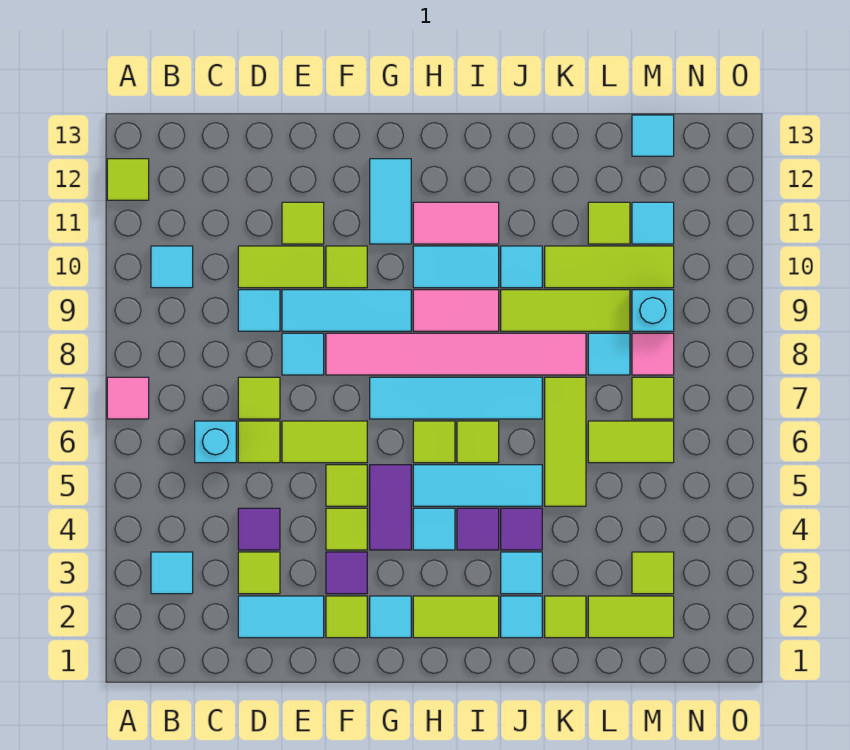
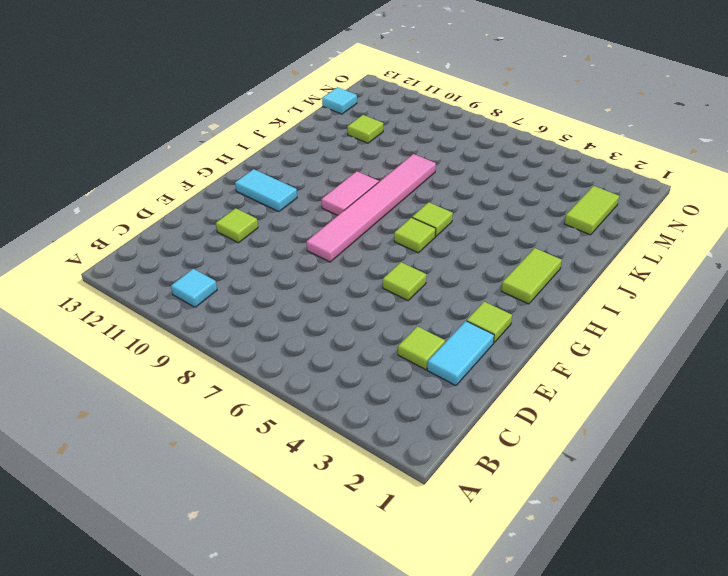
none -> pink 1x1 tile [107,377,149,419]
none -> lime 1x1 tile [107,159,149,200]
none -> cyan 1x1 tile [151,552,193,594]
none -> cyan 1x1 brick [195,421,236,463]

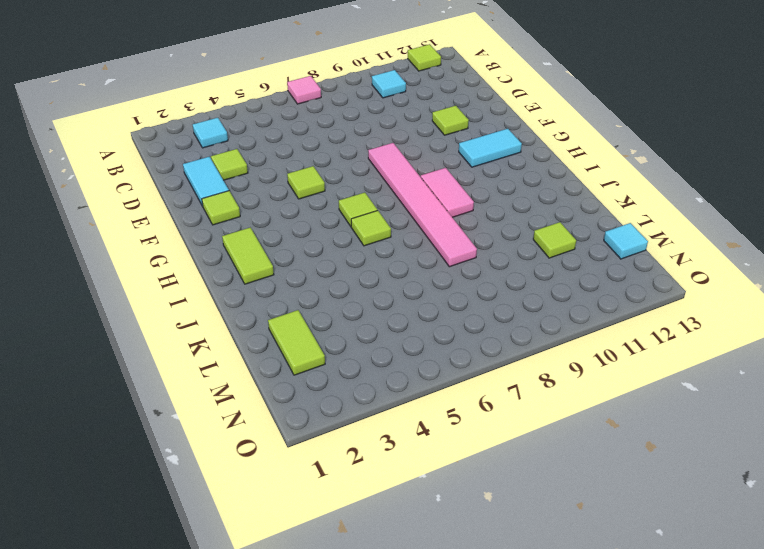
none -> cyan 1x1 brick [195,421,236,463]
none -> purple 1x1 tile [238,508,280,550]
none -> lime 1x1 tile [238,421,280,463]
none -> lime 1x1 tile [238,377,280,419]

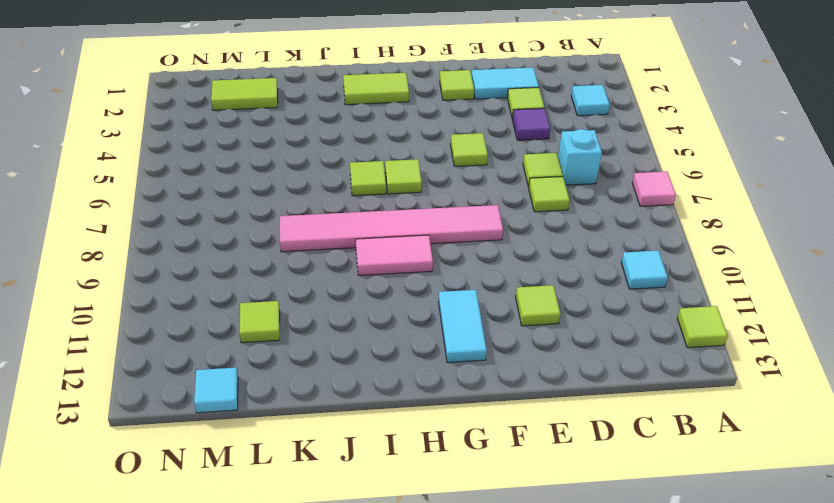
none -> cyan 1x1 tile [238,290,280,331]
none -> lime 1x2 tile [238,246,324,288]
none -> lime 1x2 tile [282,421,367,463]
none -> cyan 1x1 tile [282,333,324,375]

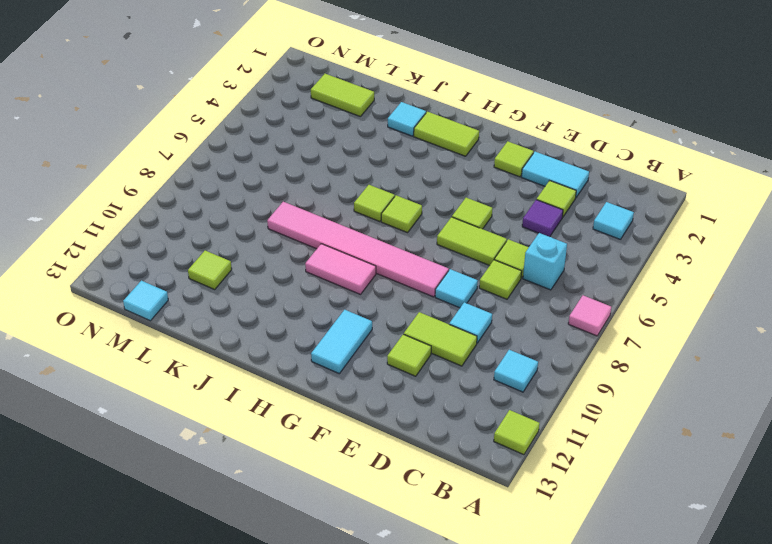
none -> cyan 1x3 tile [282,290,411,331]
none -> purple 1x1 tile [326,552,367,594]
none -> lime 1x1 tile [326,508,367,550]
none -> lime 1x1 tile [326,246,367,288]

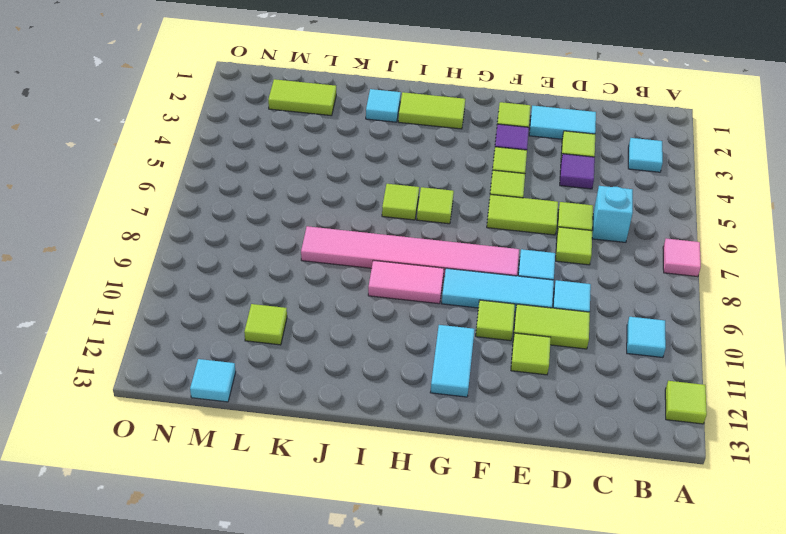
none -> cyan 1x1 tile [370,596,411,638]
none -> purple 1x2 tile [370,465,411,550]
none -> cyan 1x4 tile [370,377,542,419]
none -> cyan 1x1 tile [413,508,455,550]

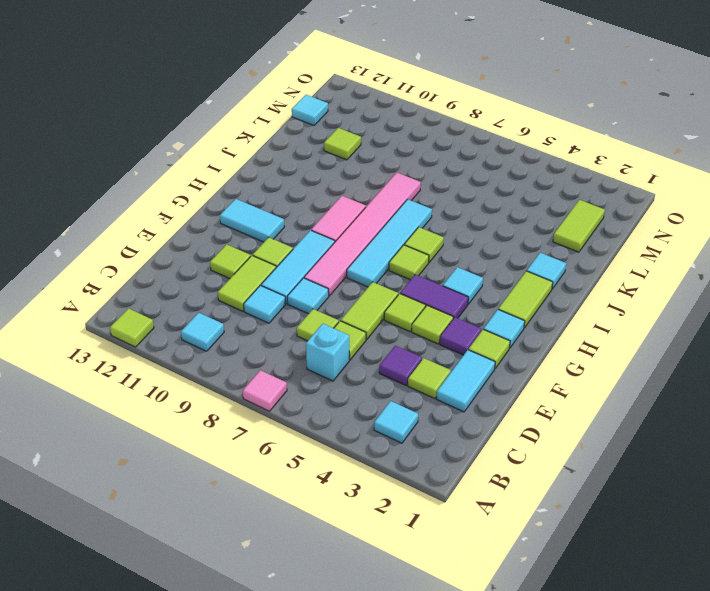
none -> cyan 1x3 tile [413,465,542,506]
none -> cyan 1x2 tile [413,246,499,288]
none -> pink 1x2 tile [413,202,499,244]
none -> purple 1x1 tile [457,508,499,550]

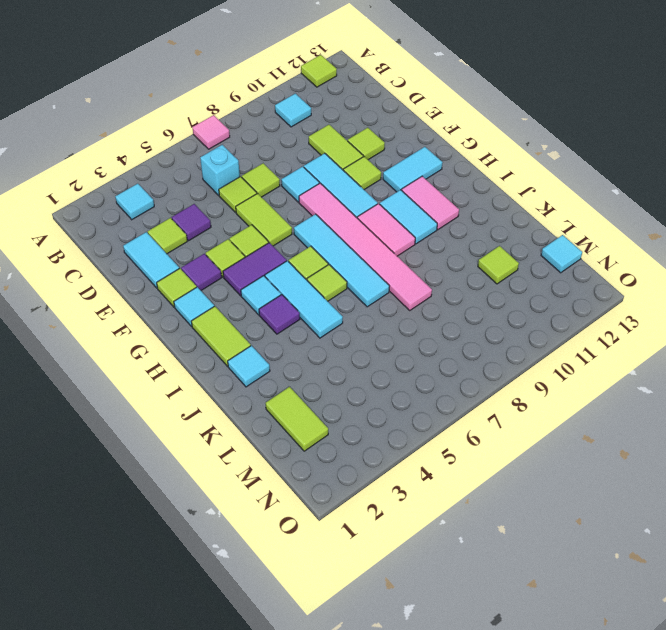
none -> cyan 1x1 tile [238,290,280,331]
none -> cyan 1x1 tile [501,552,542,594]
none -> purple 1x1 tile [501,508,542,550]
none -> lime 1x3 tile [501,290,630,331]

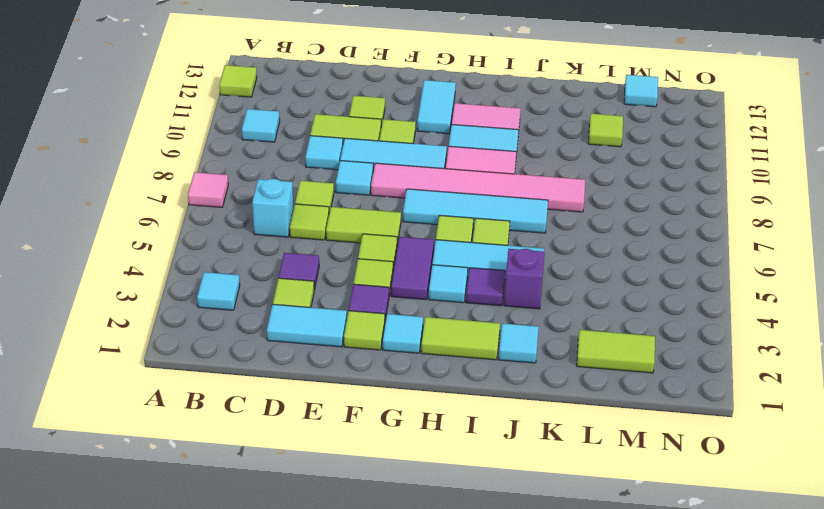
purple 1x1 brick [504,249,544,309] -> purple 1x1 tile [501,508,542,550]
none -> cyan 1x1 tile [501,552,542,594]
none -> lime 1x3 tile [501,290,630,331]
none -> cyan 1x1 tile [501,246,542,288]
none -> lime 1x1 tile [545,596,586,638]

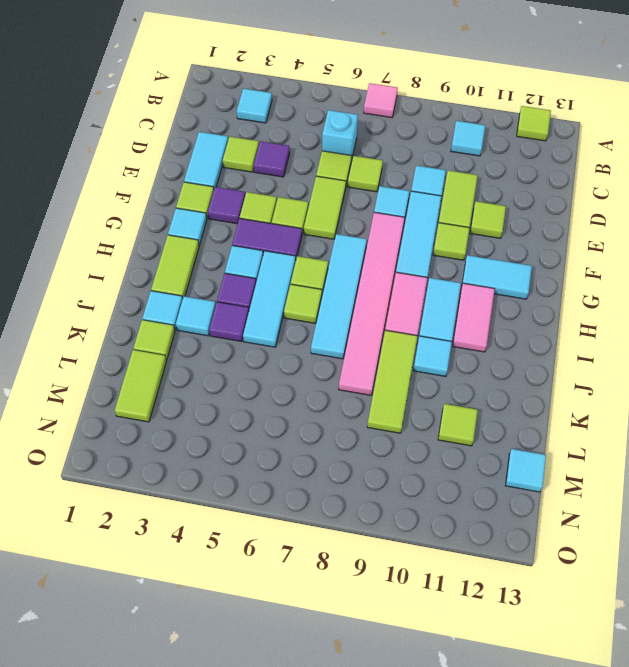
none -> lime 1x3 tile [545,377,586,506]
none -> lime 1x3 tile [545,246,674,288]
none -> lime 1x2 tile [588,421,674,463]
none -> cyan 1x1 tile [588,333,630,375]

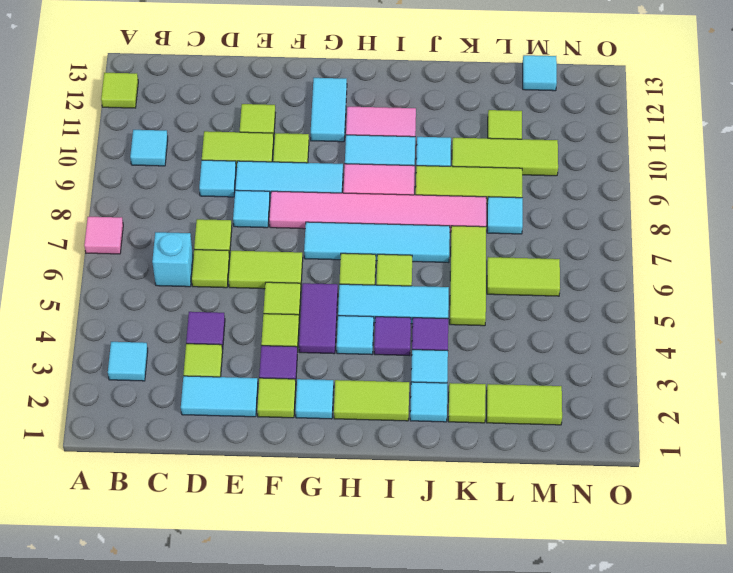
none -> lime 1x1 tile [632,552,674,594]
none -> lime 1x1 tile [632,377,674,419]
none -> pink 1x1 tile [632,333,674,375]
none -> cyan 1x1 brick [632,290,674,331]

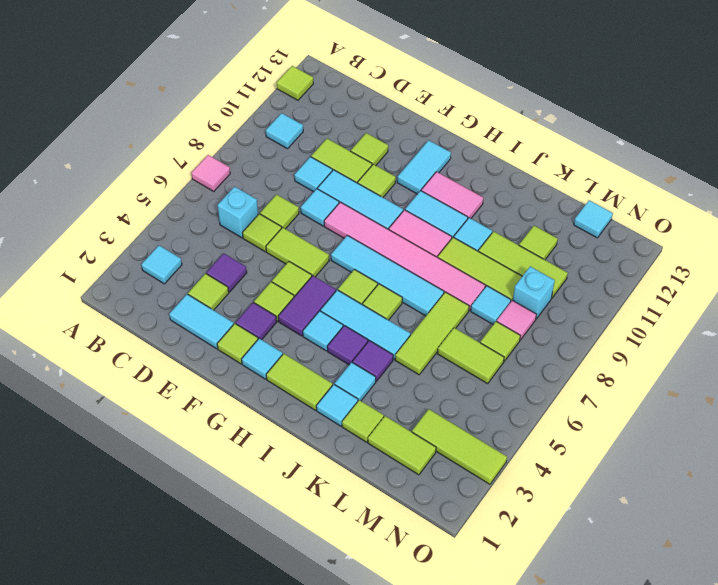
lime 1x3 tile [412,409,507,484] -> lime 1x1 tile [632,552,674,594]
none -> cyan 1x1 tile [632,202,674,244]

